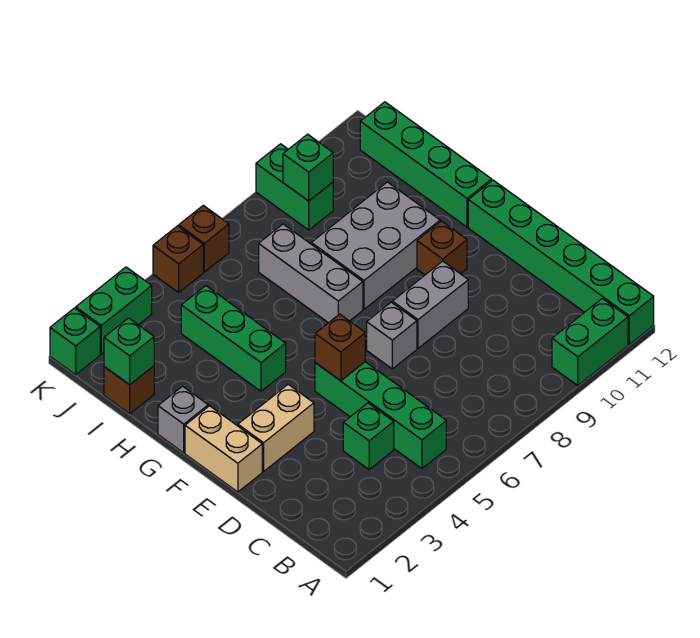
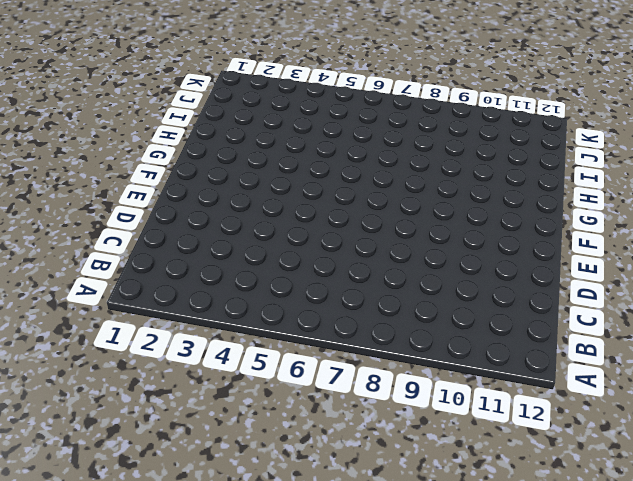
none -> green 1x2 brick [552,298,628,385]
none -> green 1x6 brick [468,180,654,344]
none -> green 1x4 brick [315,362,446,469]

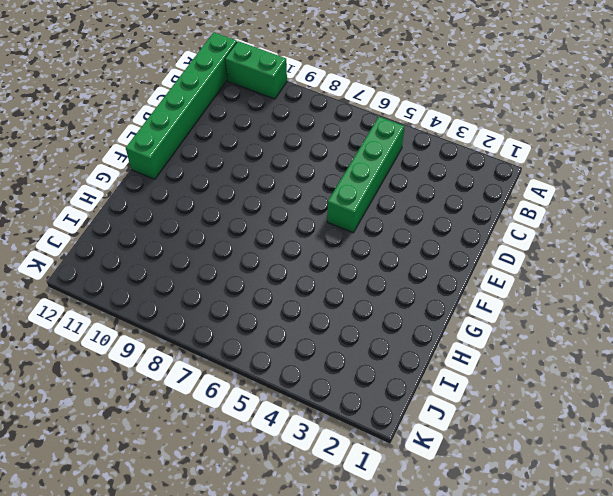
none -> green 1x1 brick [343,403,394,469]
none -> tan 1x2 brick [185,406,262,492]
none -> tan 1x2 brick [238,384,314,471]

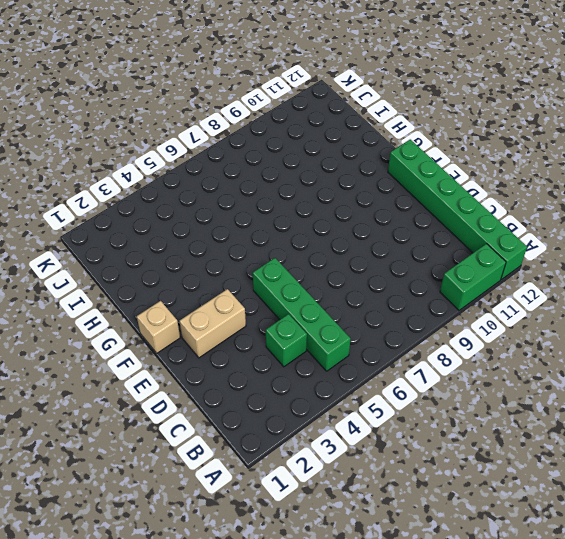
tan 1x1 brick [137,301,180,353] -> tan 1x2 brick [185,406,262,492]
none -> grey 1x1 brick [367,302,417,369]
none -> grey 1x2 brick [392,261,468,348]
none -> brown 1x1 brick [417,221,467,275]

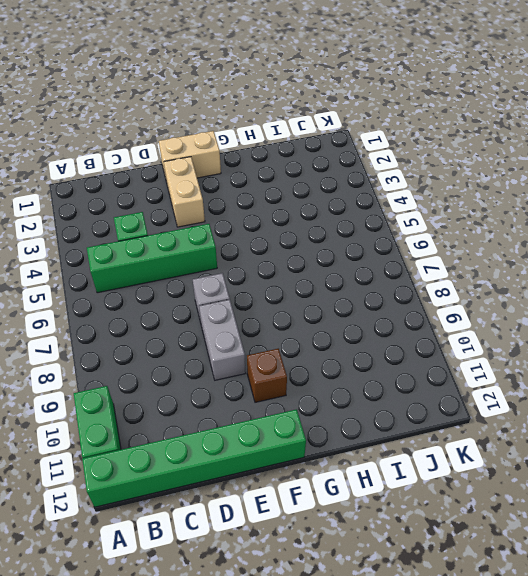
none -> grey 1x1 brick [158,386,208,453]
none -> green 1x3 brick [181,286,286,391]
none -> grey 1x3 brick [259,224,363,323]

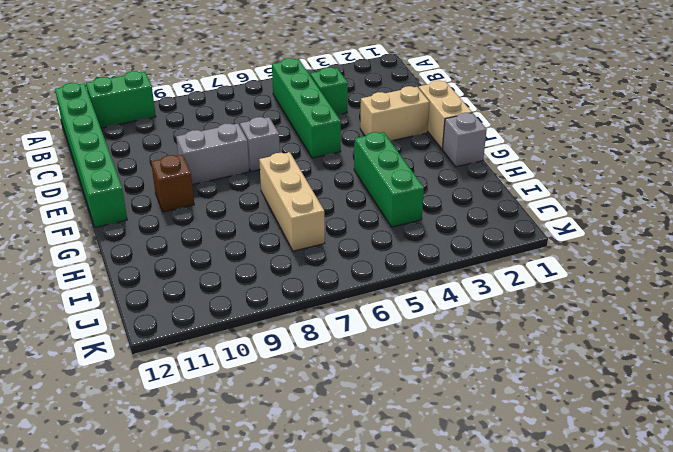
tan 1x3 brick [259,152,325,251] -> grey 1x3 brick [259,224,363,323]
none -> grey 2x3 brick [311,182,440,309]
none -> green 1x4 brick [360,102,492,227]
none -> brown 1x1 brick [104,366,154,414]

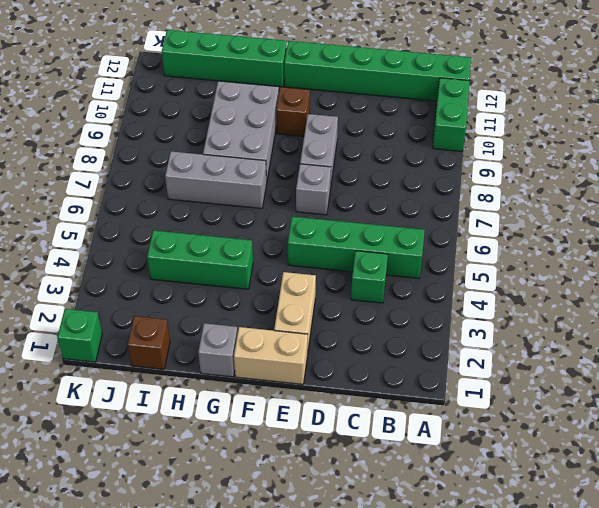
none -> green 1x2 brick [256,144,333,230]
none -> green 1x2 brick [76,267,152,354]
none -> brown 1x1 brick [153,226,203,292]

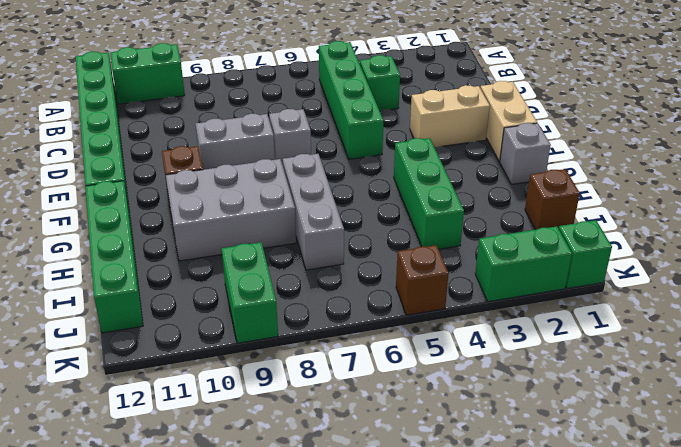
none -> brown 1x1 brick [179,205,229,272]
none -> brown 1x1 brick [315,314,365,381]
none -> green 1x1 brick [104,318,154,385]

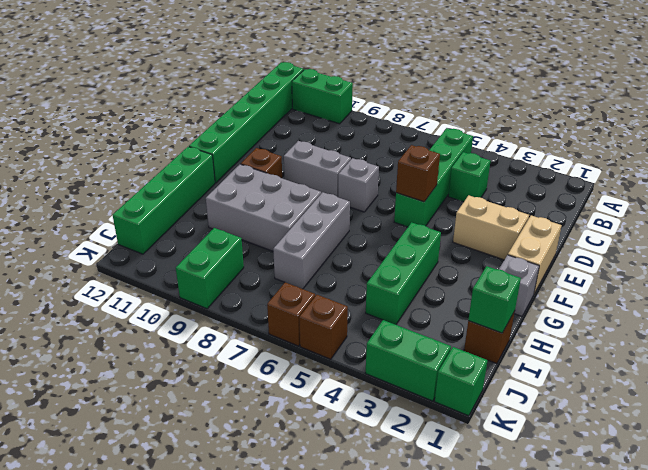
none -> green 1x1 brick [283,134,333,201]

